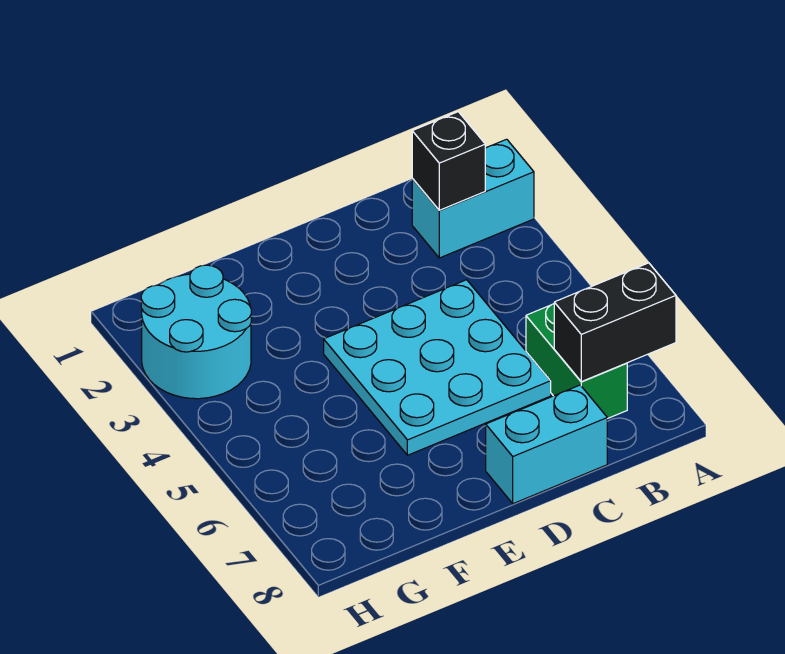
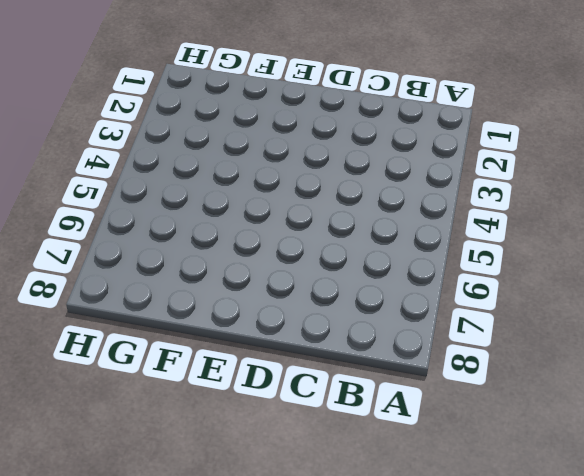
none -> cyan 1x2 brick [412,139,534,258]
none -> green 1x2 brick [526,304,627,419]

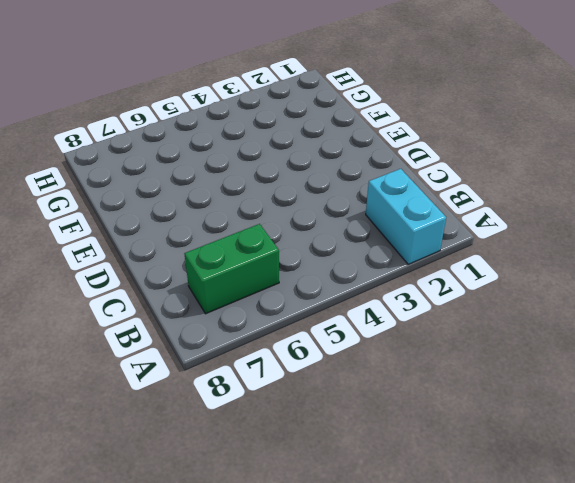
none -> cyan 3x3 plate [324,280,551,455]
none -> cyan 1x2 brick [486,385,607,504]

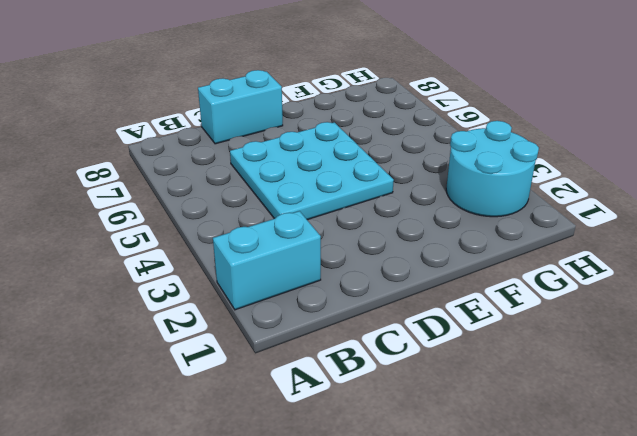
none -> green 1x2 brick [526,304,627,419]
none -> black 1x2 brick [554,263,676,382]

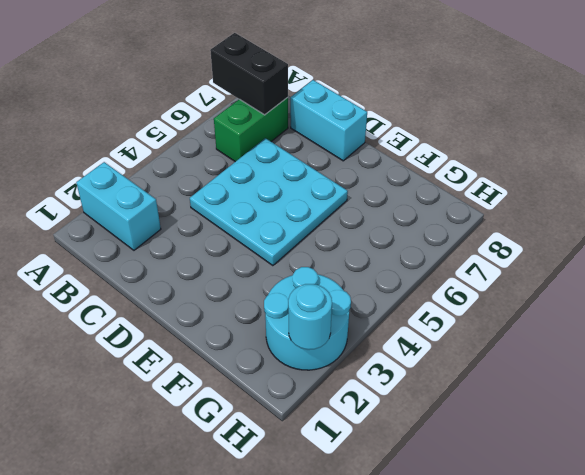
cyan 1x1 round brick [288,284,332,350] -> none
none -> black 1x1 brick [412,112,485,210]

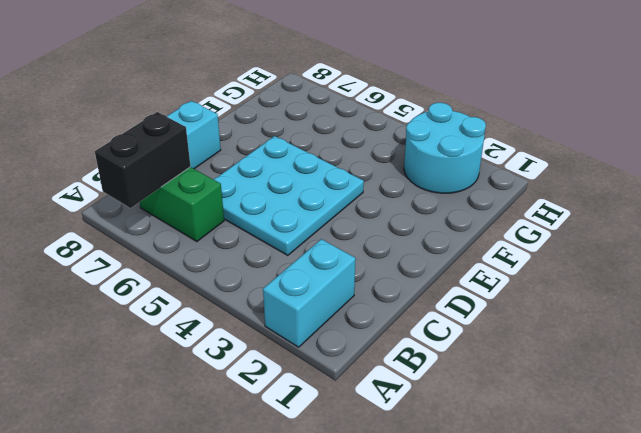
none -> black 1x1 brick [412,112,485,210]

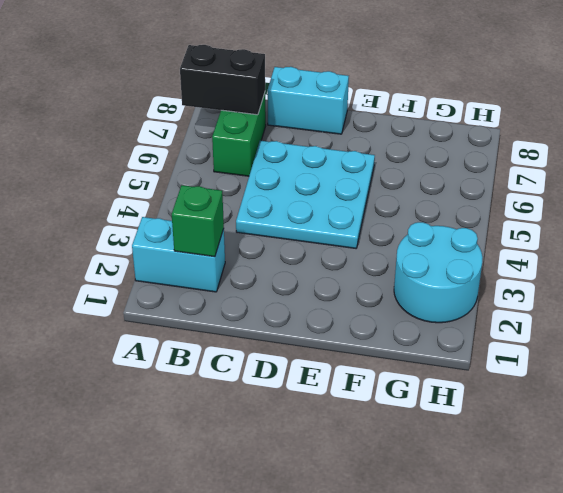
green 1x1 brick [172,185,224,257] -> black 1x1 brick [412,112,485,210]

